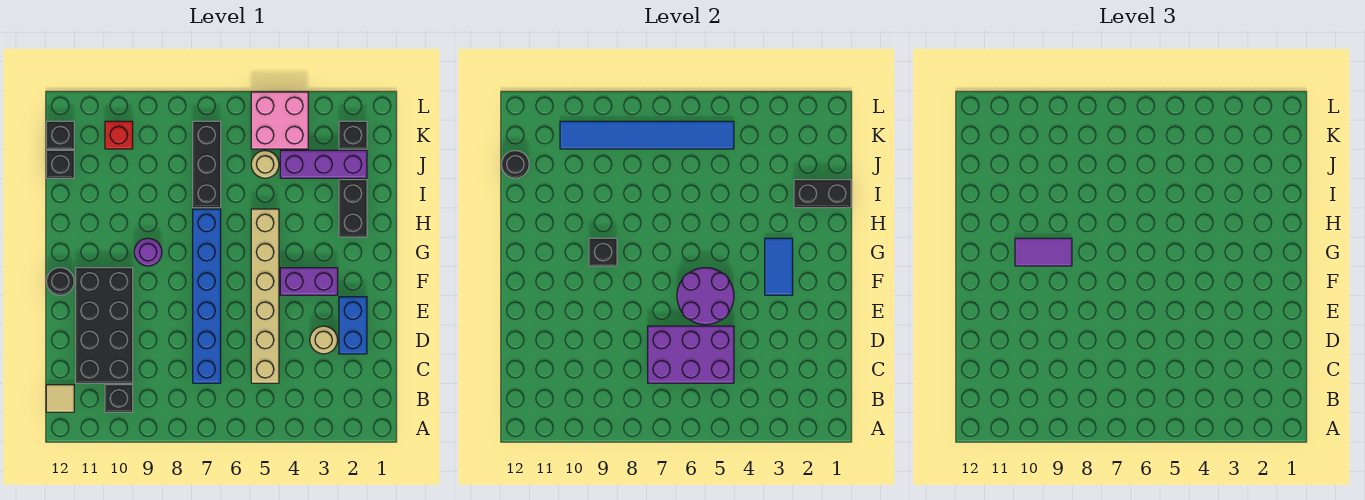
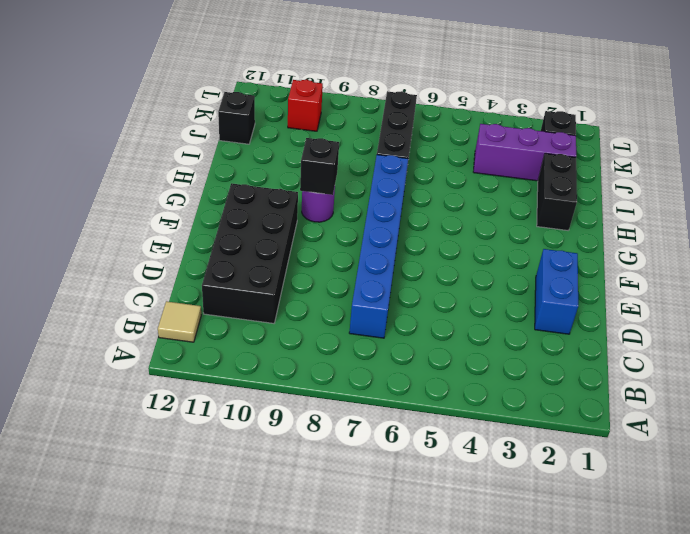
none -> black 1x1 brick [105,385,133,412]
none -> tan 1x6 brick [251,209,279,383]
none -> tan 1x1 round brick [310,326,338,354]

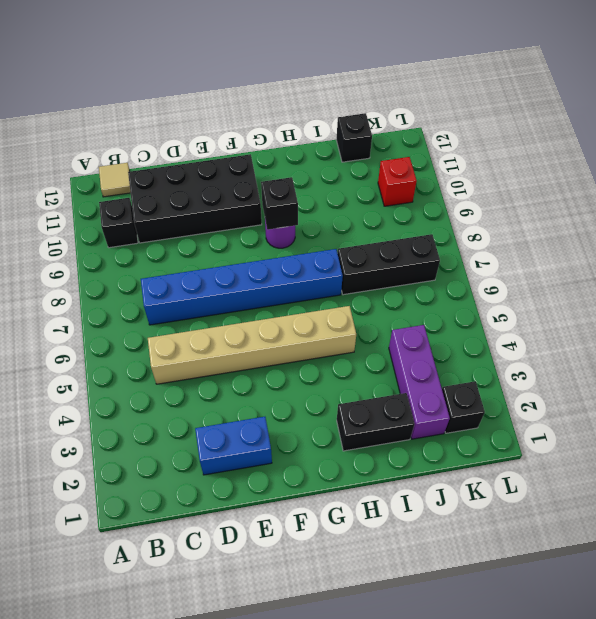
none -> tan 1x1 round brick [310,326,338,354]
none -> purple 1x2 brick [280,268,338,295]
none -> black 1x1 round brick [46,268,74,295]

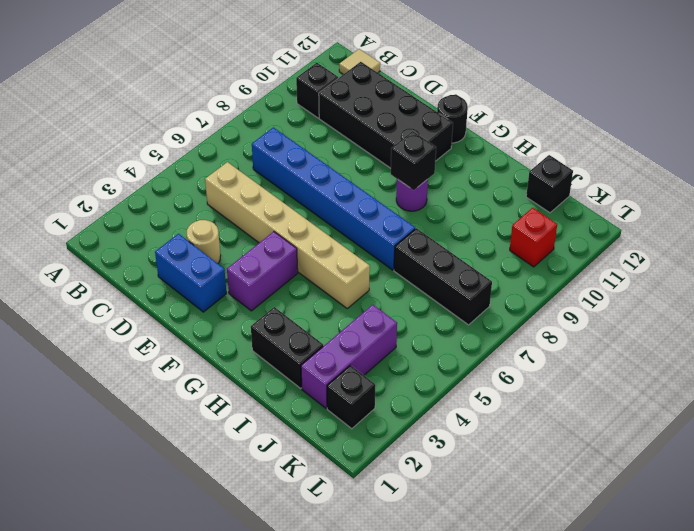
none -> tan 1x1 round brick [251,151,279,178]
none -> pink 2x2 brick [251,92,308,149]
none -> black 1x1 brick [46,121,74,149]

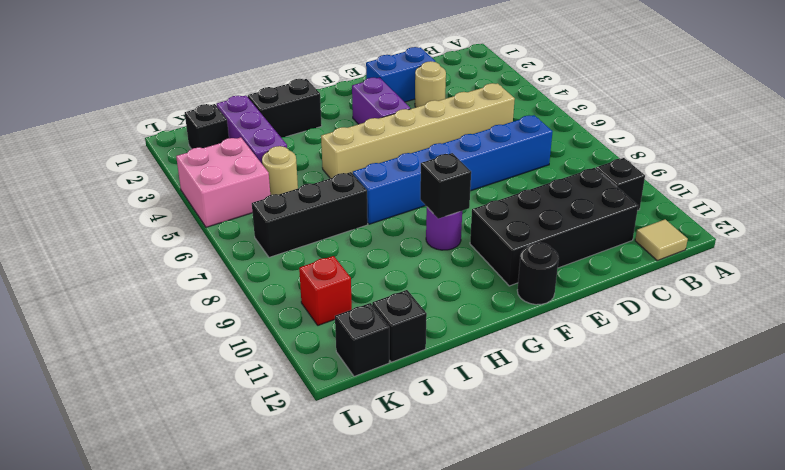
none -> purple 2x3 brick [648,326,734,383]
none -> purple 2x2 round brick [677,268,734,325]
none -> blue 1x2 tile [765,238,793,295]

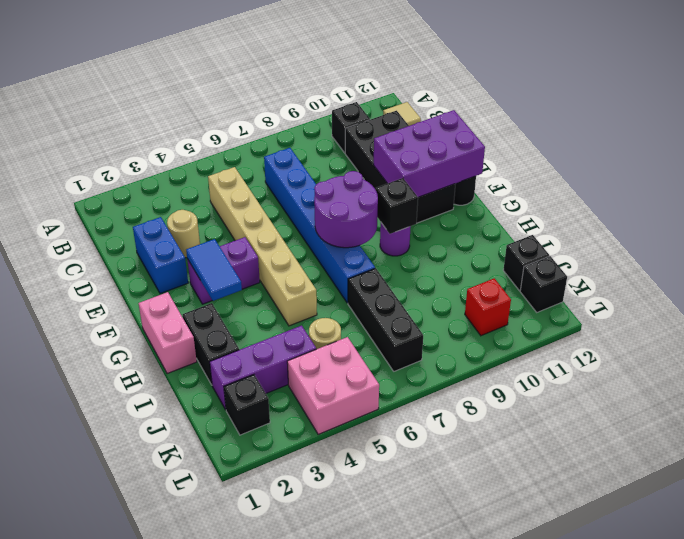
purple 2x3 brick [374,110,485,197] -> purple 2x3 brick moved to [648,326,734,383]
purple 2x2 round brick [314,171,378,248] -> purple 2x2 round brick moved to [677,268,734,325]
pink 1x2 brick [138,292,197,374] -> none
none -> black 1x2 brick [794,180,851,208]
none -> black 1x1 round brick [501,151,529,178]
none -> blue 1x6 tile [560,121,734,149]

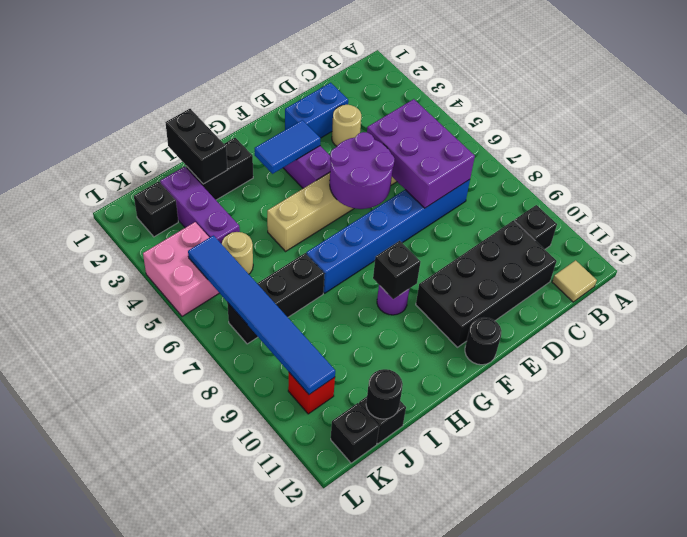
none -> purple 1x2 tile [1015,238,1072,266]

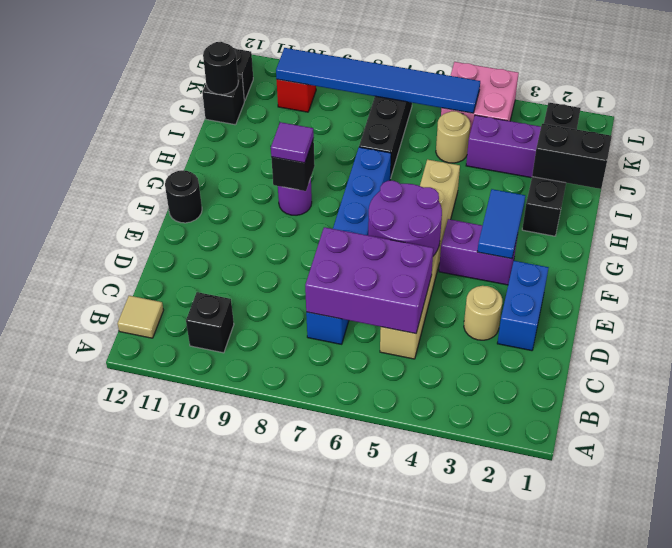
purple 1x1 tile [271,122,314,163] -> purple 1x2 tile [1015,238,1072,266]
none -> black 2x4 brick [76,268,133,383]

